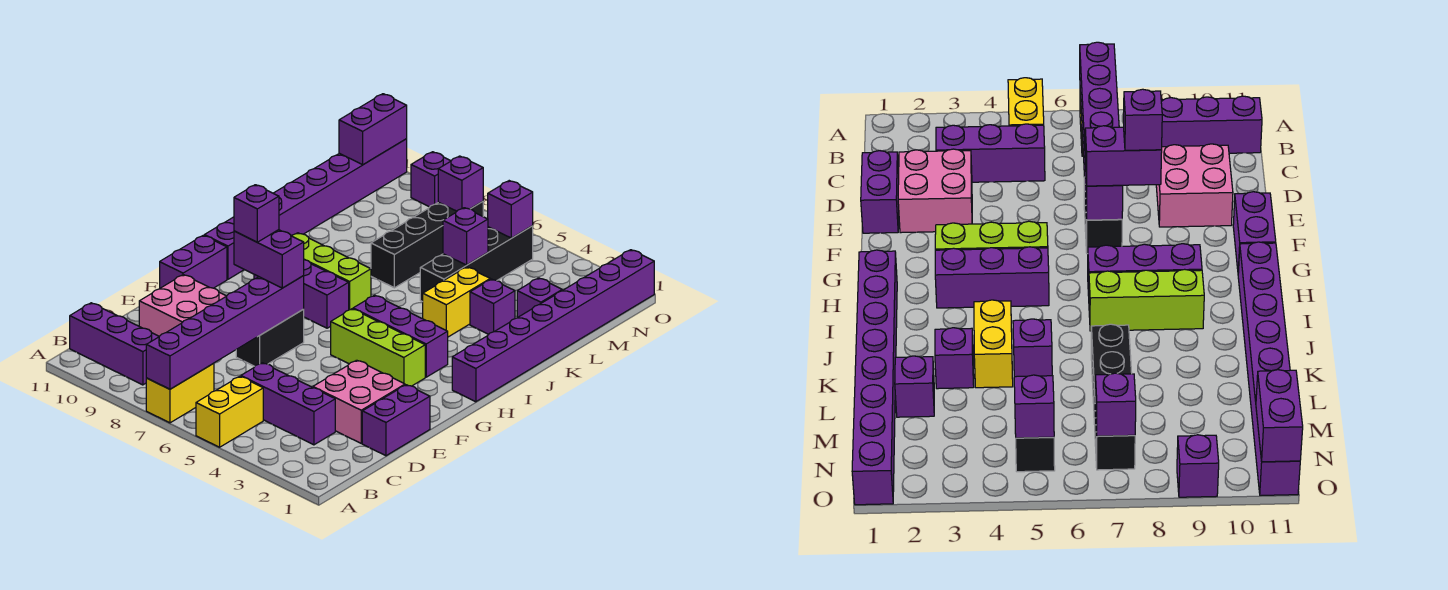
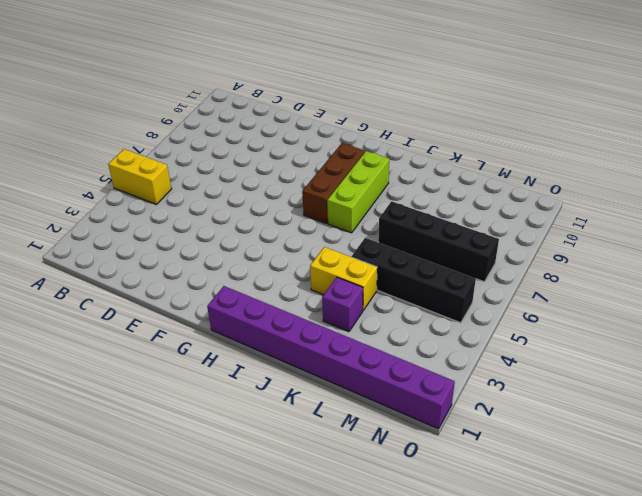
brown 1x3 brick [302,143,365,224] -> purple 1x3 brick [254,260,349,328]
none -> yellow 1x2 brick [146,363,214,423]
none -> purple 1x3 brick [70,303,159,385]
none -> purple 1x3 brick [241,363,335,445]

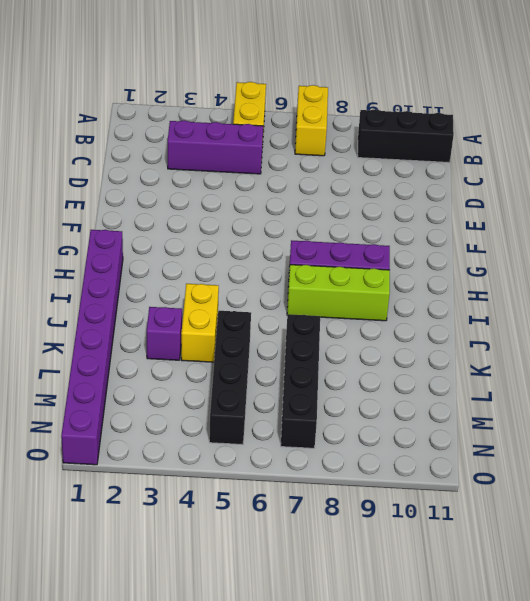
black 1x3 brick [358,109,454,163] -> purple 1x3 brick [70,303,159,385]
none -> purple 1x2 brick [362,385,430,456]
none -> pink 2x2 brick [313,360,405,443]
none -> pink 2x2 brick [139,275,226,336]

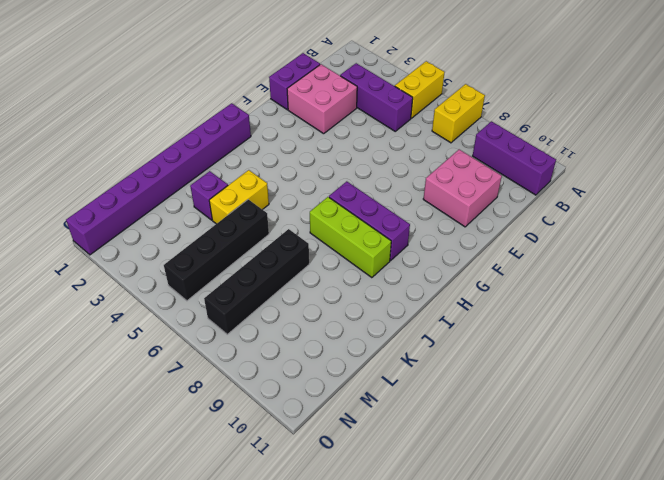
none -> black 1x2 brick [236,310,304,366]
none -> purple 1x2 brick [160,235,227,288]
none -> lime 1x3 brick [331,309,425,386]

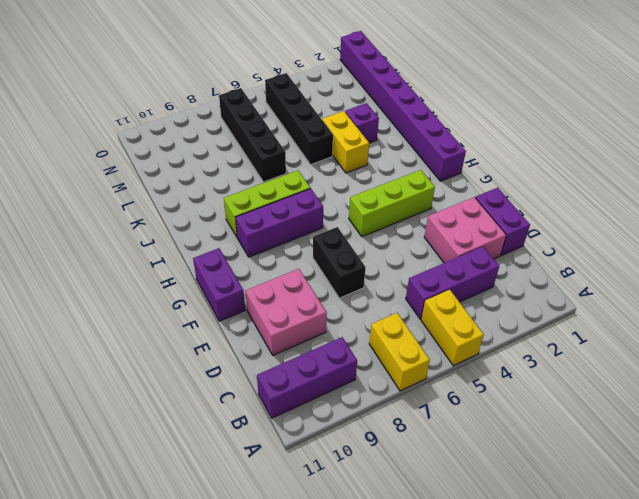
none -> purple 1x3 brick [353,295,448,377]
none -> purple 1x8 brick [204,139,407,279]
none -> purple 1x1 brick [517,278,562,318]

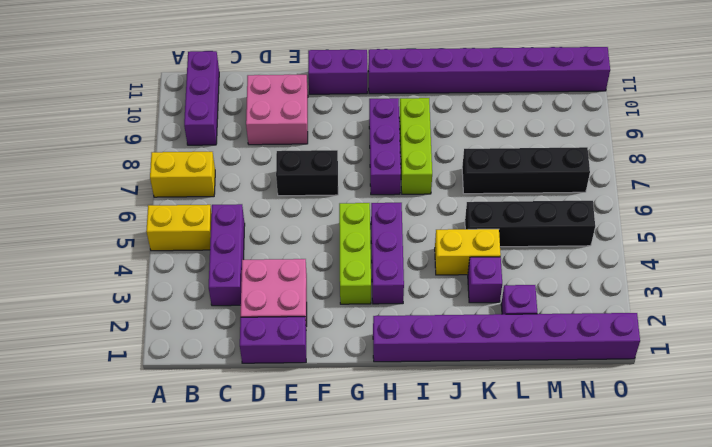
none -> purple 1x1 brick [411,152,450,207]
none -> purple 1x6 brick [146,276,304,389]
none -> purple 1x1 brick [443,208,488,265]

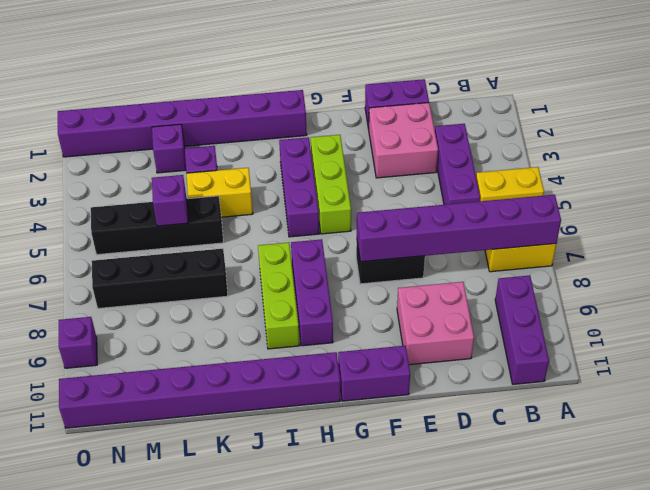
none -> purple 1x1 brick [488,181,533,238]
none -> purple 1x1 brick [438,156,483,211]
none -> purple 1x2 brick [339,94,407,165]

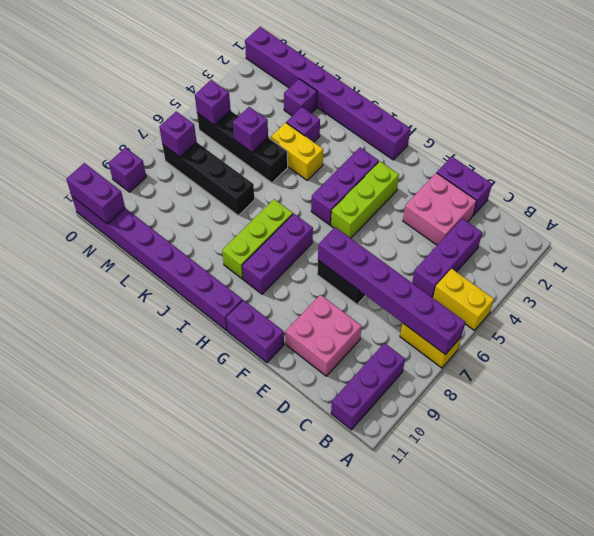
none -> purple 1x2 brick [234,230,304,288]
none -> purple 1x1 brick [234,185,279,242]

